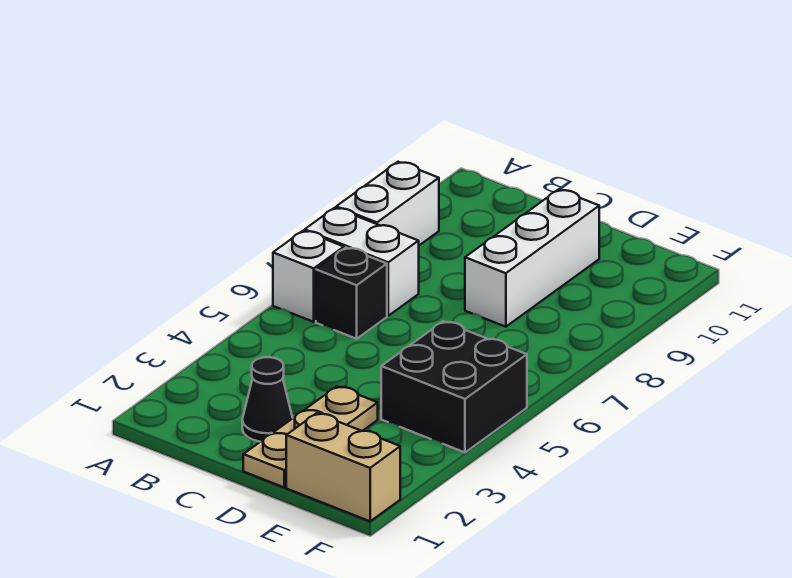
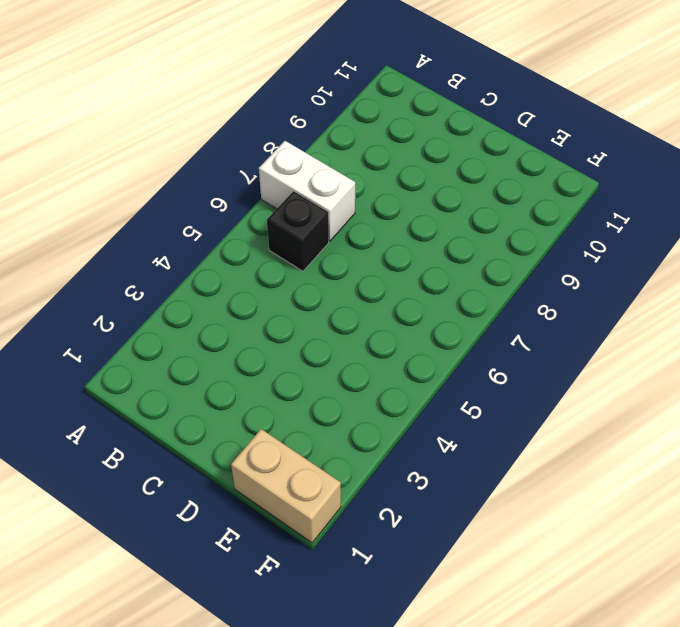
none -> white 1x1 brick [273,231,344,322]
none -> white 1x2 brick [336,162,439,245]

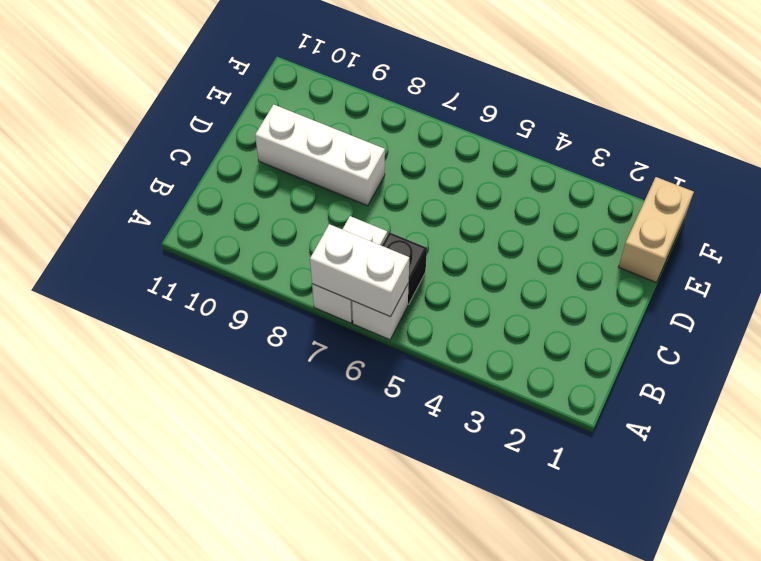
white 1x2 brick [310,224,409,317] -> white 1x2 brick moved to [336,162,439,245]
none -> black 1x1 cone [242,357,293,442]
none -> tan 1x3 plate [243,387,378,487]

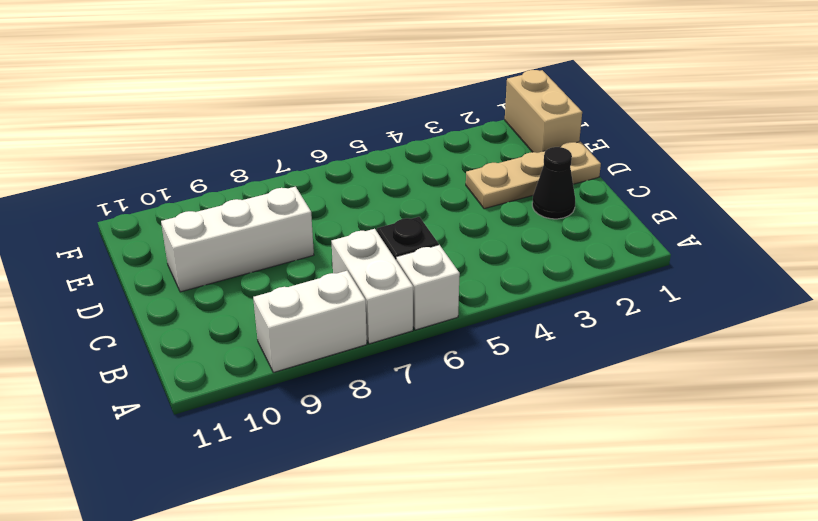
none -> black 2x2 brick [381,321,527,452]

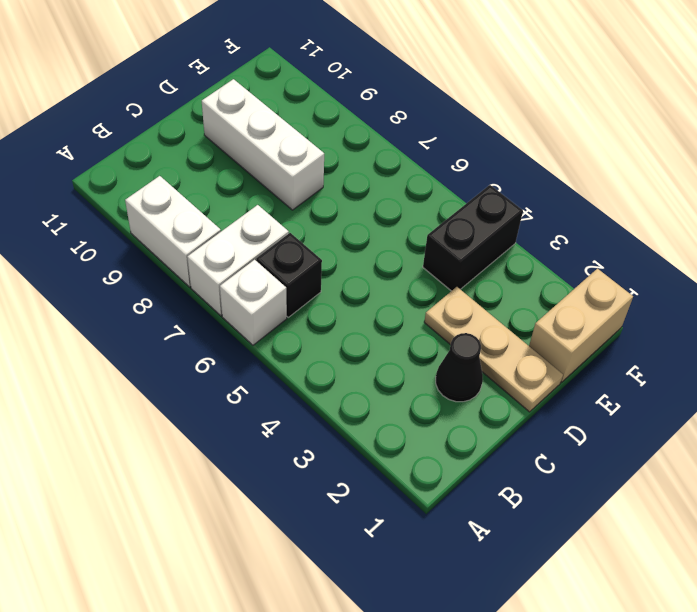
black 1x2 brick [423,185,523,291] -> black 2x2 brick [381,321,527,452]

